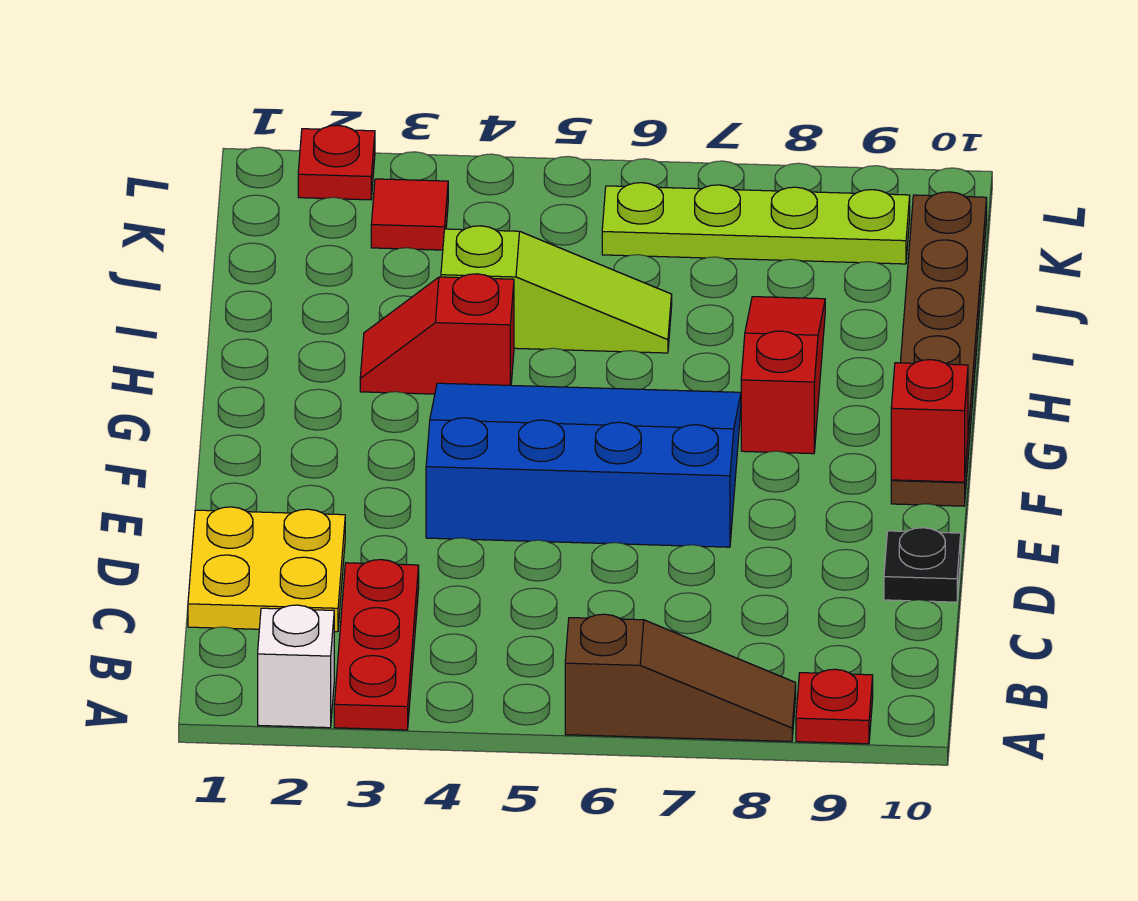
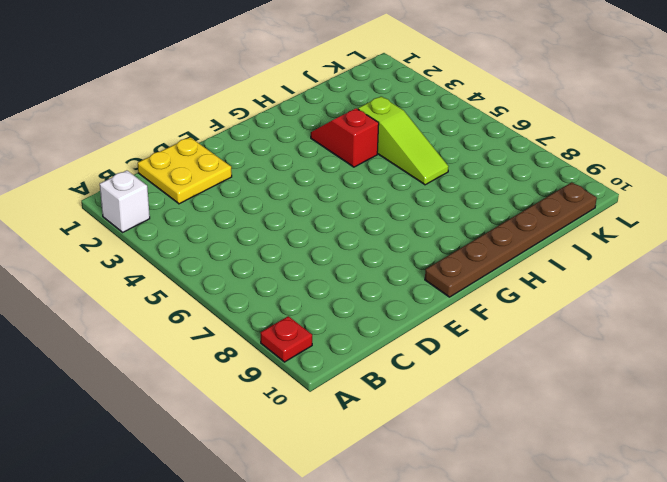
none -> red 1x3 plate [334,560,419,730]
none -> brown 1x3 slope [565,614,796,741]
none -> black 1x1 plate [884,528,961,602]

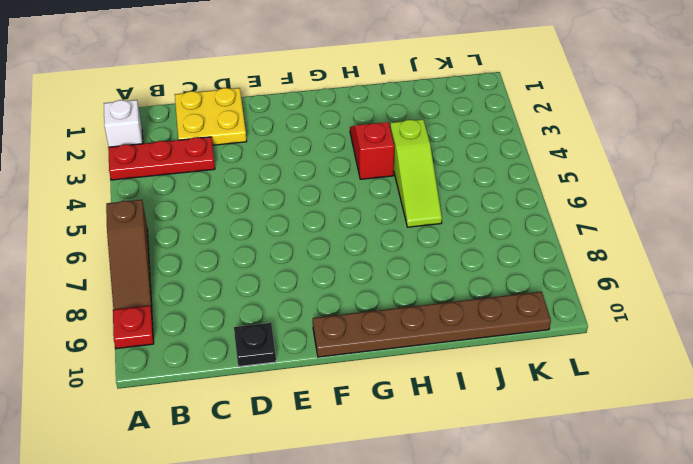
none -> blue 3x4 slope [426,383,741,547]
none -> red 1x3 slope [741,297,825,454]
none -> red 1x1 tile [371,179,448,250]

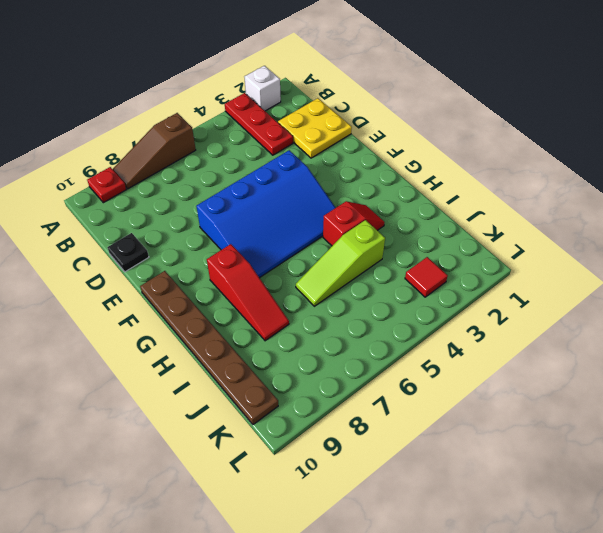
none -> lime 1x4 plate [602,183,910,264]
none -> red 1x1 plate [298,125,375,200]
none -> red 1x1 brick [891,360,968,482]

